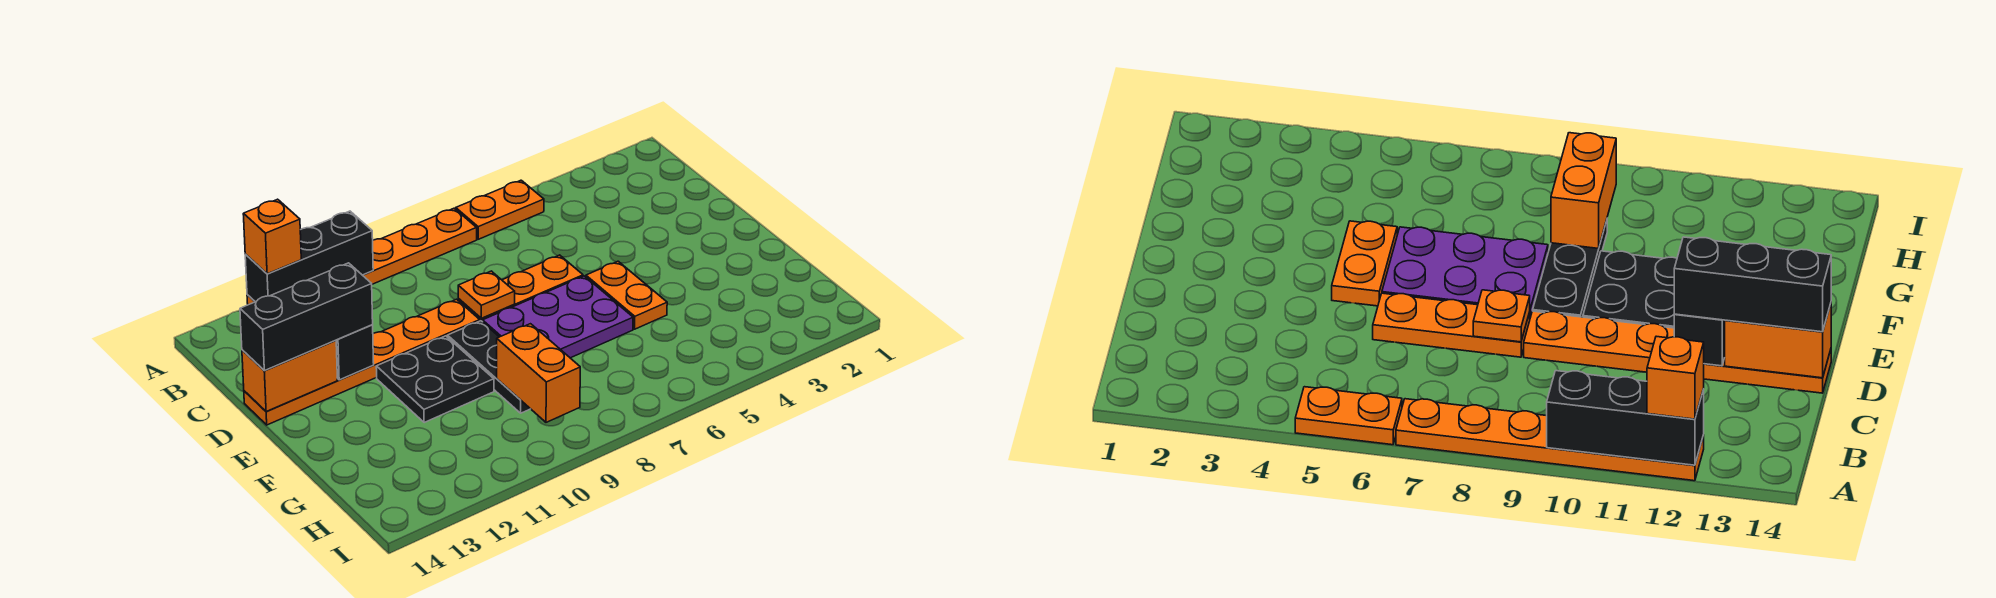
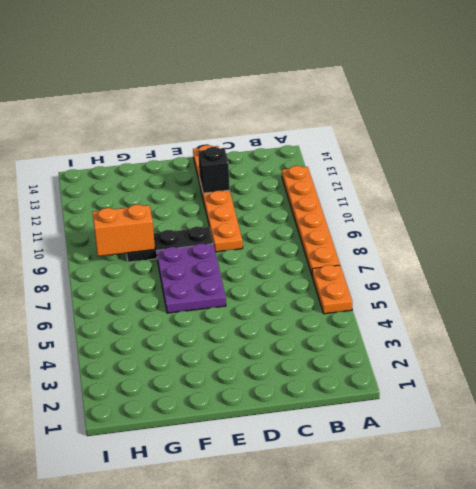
none -> orange 1x3 plate [458,255,583,322]
none -> orange 1x2 plate [586,261,667,329]
none -> black 2x2 plate [376,336,494,423]

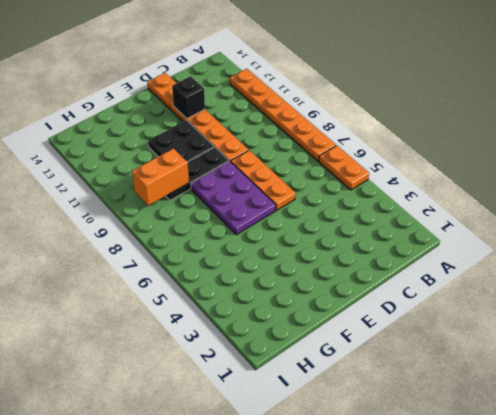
none -> orange 1x2 plate [586,261,667,329]
none -> black 1x3 brick [245,211,373,302]
none -> orange 1x1 plate [458,271,515,318]

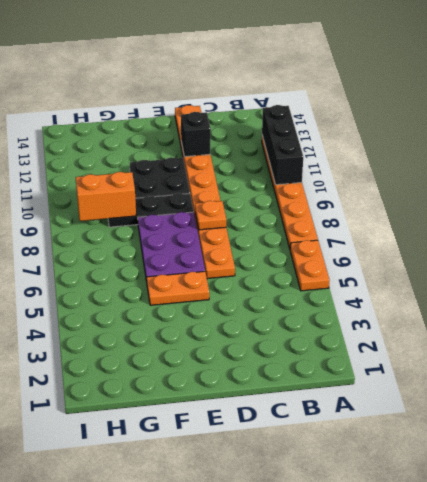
none -> orange 1x2 brick [242,340,337,412]
none -> orange 1x1 brick [243,199,301,274]
none -> black 1x3 brick [240,263,373,371]

